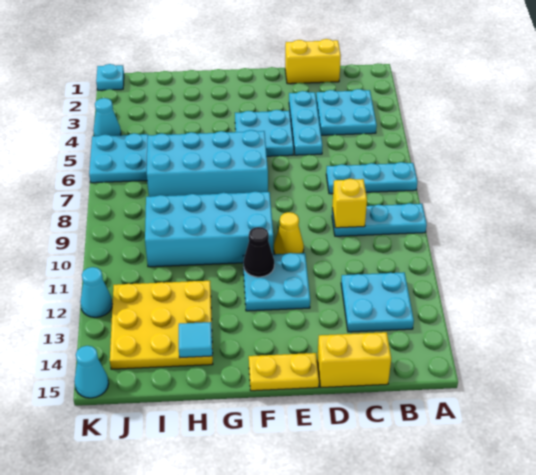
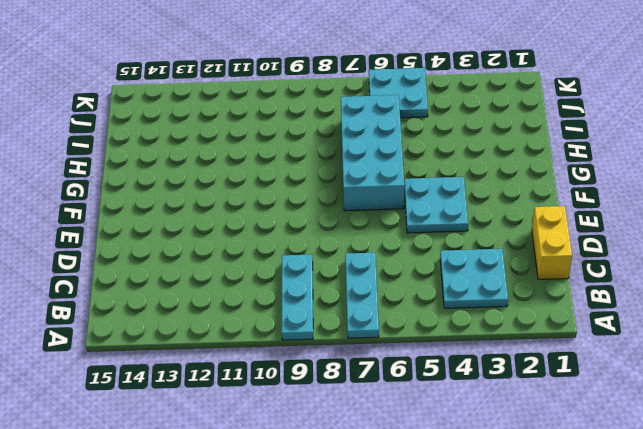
none -> cyan 2x2 plate [341,272,414,332]
none -> yellow 1x2 brick [317,332,391,387]
none -> cyan 1x3 plate [289,91,322,155]

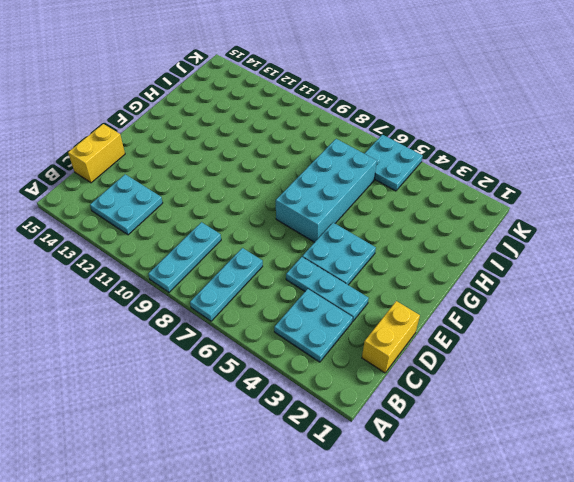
none -> yellow 1x1 cone [274,212,304,254]
none -> cyan 2x2 plate [243,253,310,311]
none -> yellow 1x2 plate [249,353,319,391]

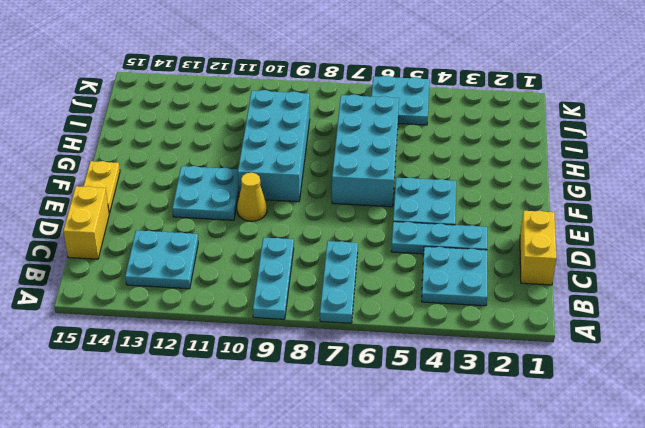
none -> yellow 3x3 plate [110,281,213,369]
none -> cyan 1x1 plate [96,64,124,90]
none -> cyan 1x1 cone [93,98,121,136]

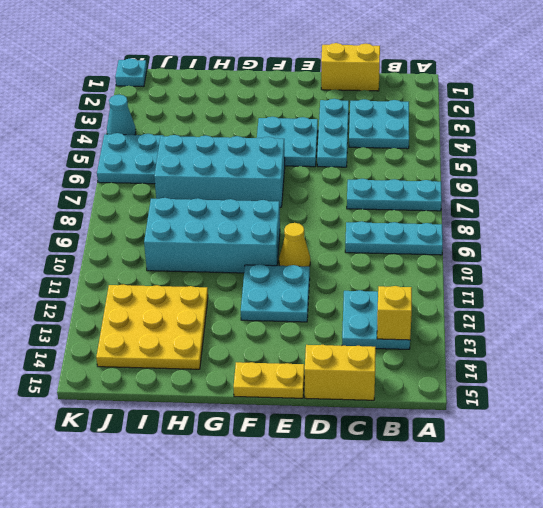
yellow 1x1 brick [377,286,412,340] -> yellow 1x1 brick moved to [332,179,367,228]
none -> cyan 1x1 cone [80,267,113,317]
none -> cyan 1x1 cone [74,346,109,398]
none -> black 1x1 cone [243,227,274,277]

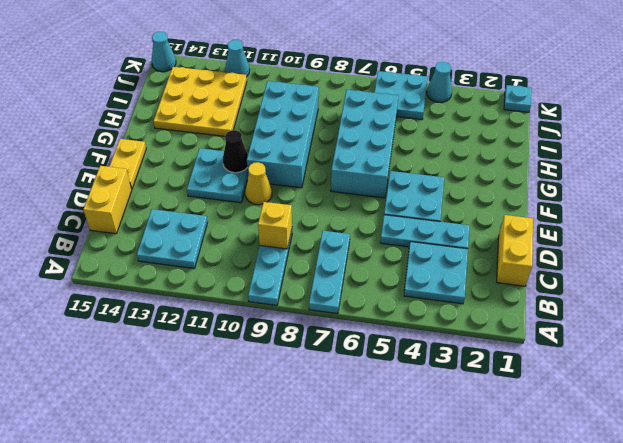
none -> cyan 1x1 tile [179,322,212,358]

